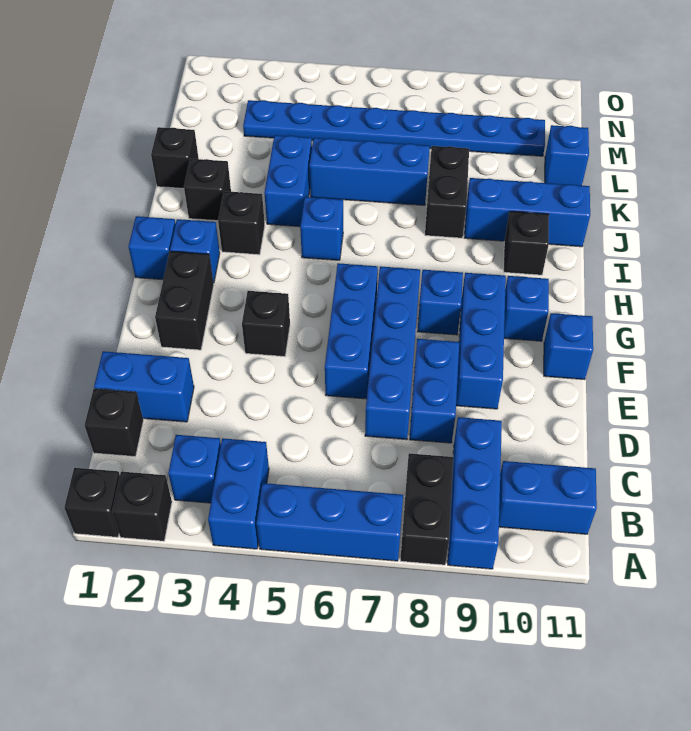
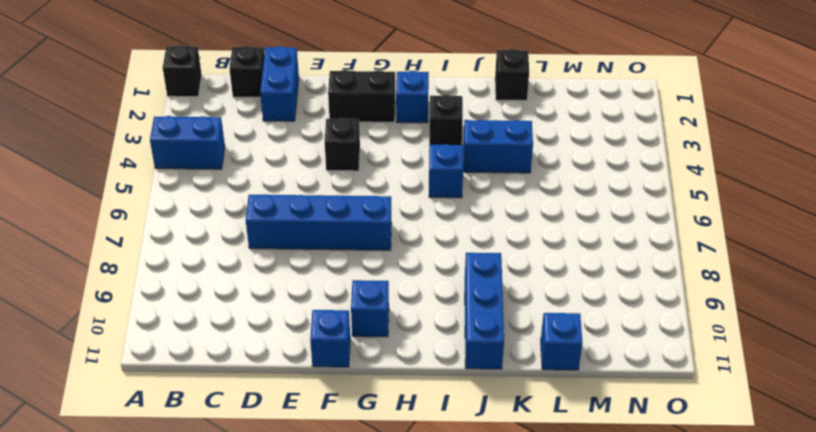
none -> black 1x1 brick [112,472,172,541]
none -> blue 1x3 brick [256,483,403,561]
none -> black 1x2 brick [400,453,453,565]
none -> blue 1x3 brick [448,417,502,569]

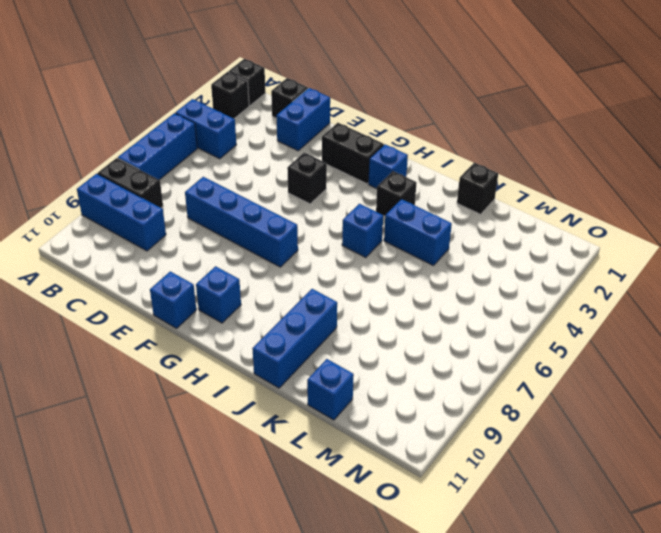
none -> blue 1x1 brick [168,435,221,503]
none -> blue 1x2 brick [499,461,597,534]
none -> blue 1x2 brick [410,339,459,443]
none -> blue 1x3 brick [325,263,378,399]

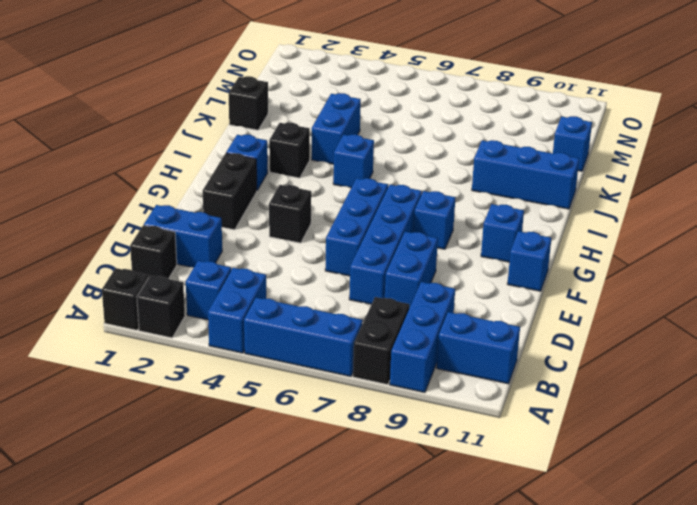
none -> blue 1x3 brick [456,273,506,409]
none -> blue 1x1 brick [128,216,176,280]
none -> black 1x1 brick [504,211,549,275]
none -> black 1x1 brick [184,159,231,221]

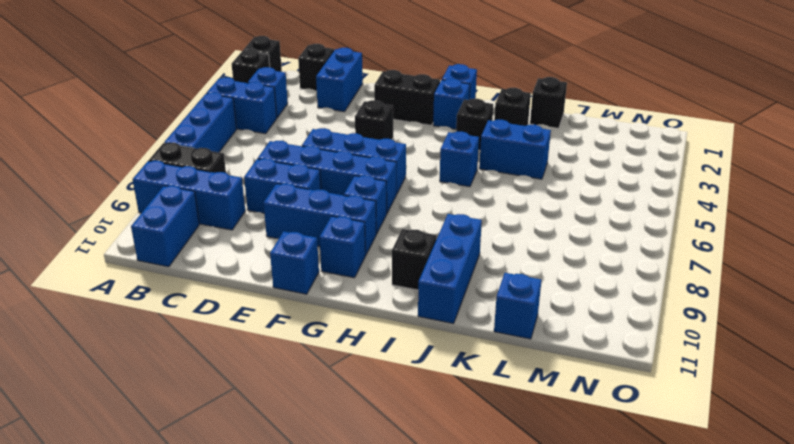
none -> black 1x2 brick [425,146,469,238]
none -> blue 1x3 brick [309,138,430,205]
none -> blue 1x8 plate [243,100,545,156]

